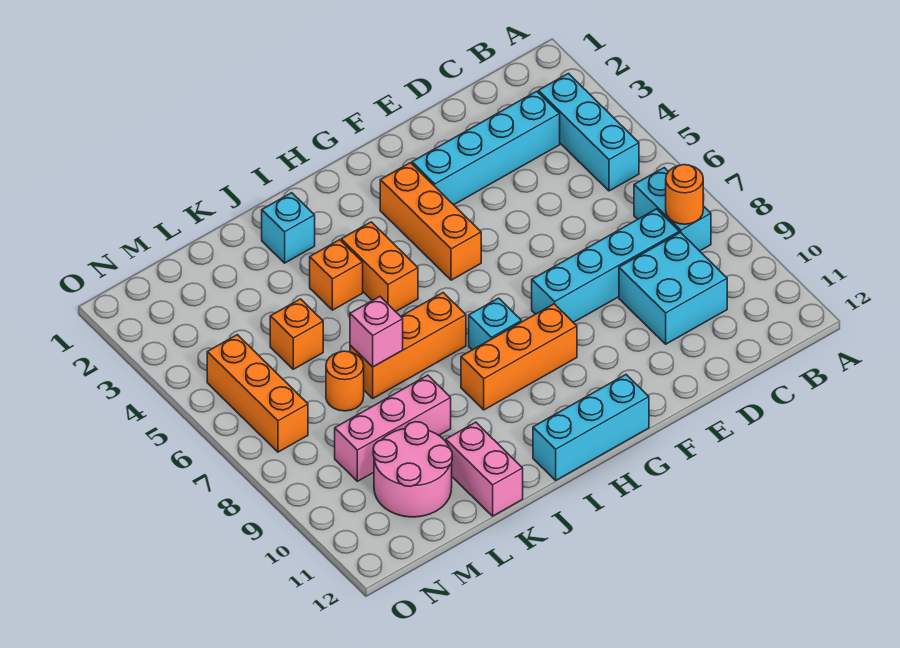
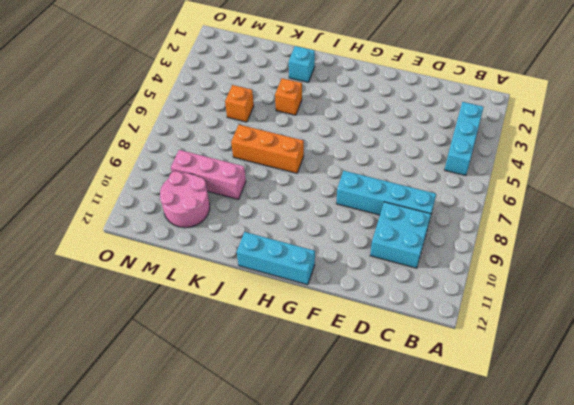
none -> cyan 1x2 brick [634,168,711,251]
none -> cyan 1x4 brick [412,91,560,205]
none -> orange 1x3 brick [380,163,481,280]

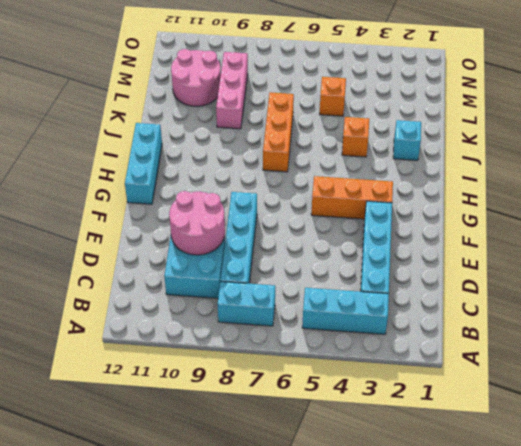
pink 2x2 round brick [169,191,225,255] -> none
none -> orange 1x3 brick [461,304,577,410]
none -> cyan 1x1 brick [469,298,521,350]
none -> orange 1x2 brick [341,222,418,312]

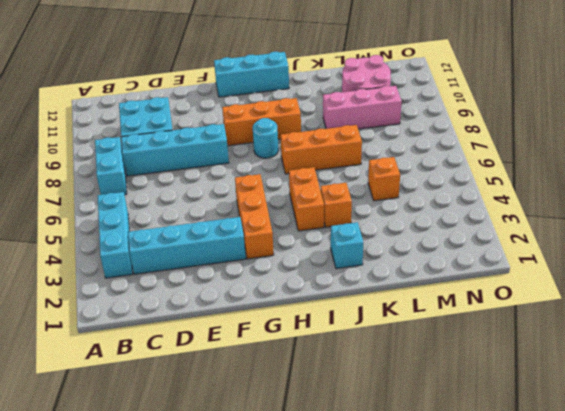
cyan 1x1 round brick [253,118,278,158] -> cyan 1x1 brick [469,298,521,350]
none -> pink 1x2 brick [446,422,523,516]
none -> orange 1x1 round brick [326,351,364,411]
none -> orange 1x3 brick [207,335,308,452]

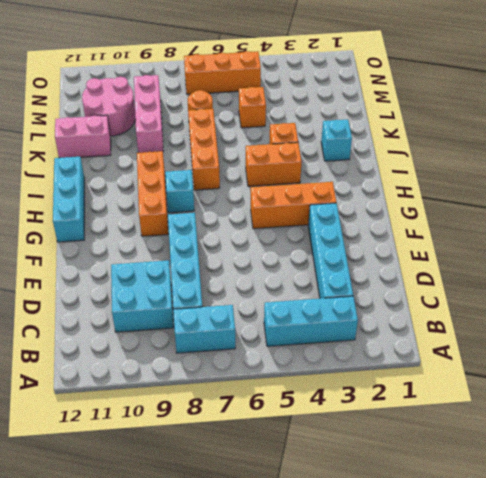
none -> orange 1x1 round brick [666,165,703,224]
none -> pink 1x1 brick [350,297,403,367]

